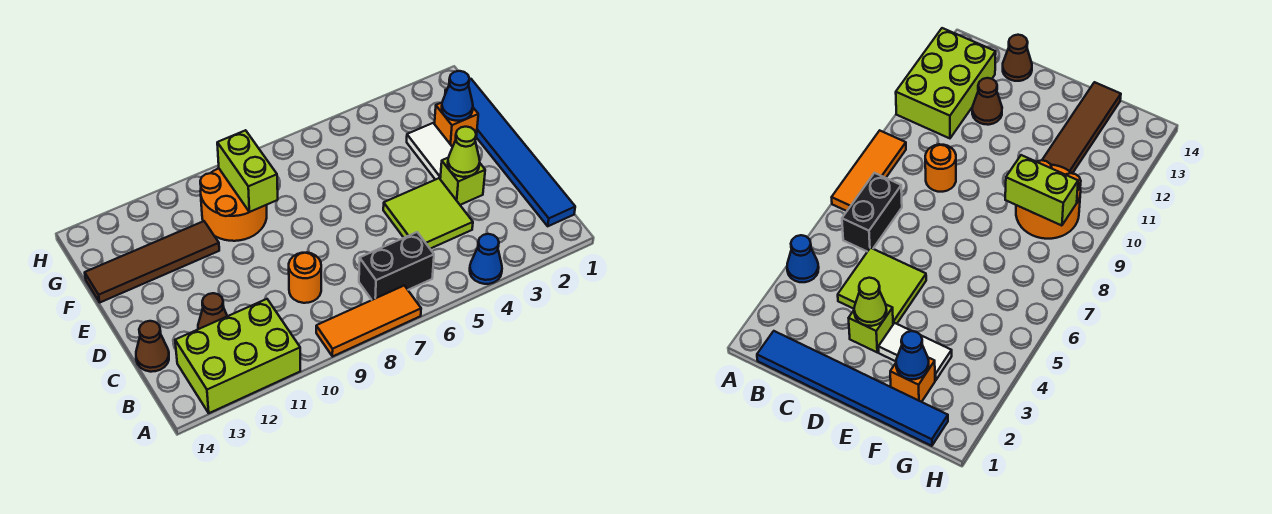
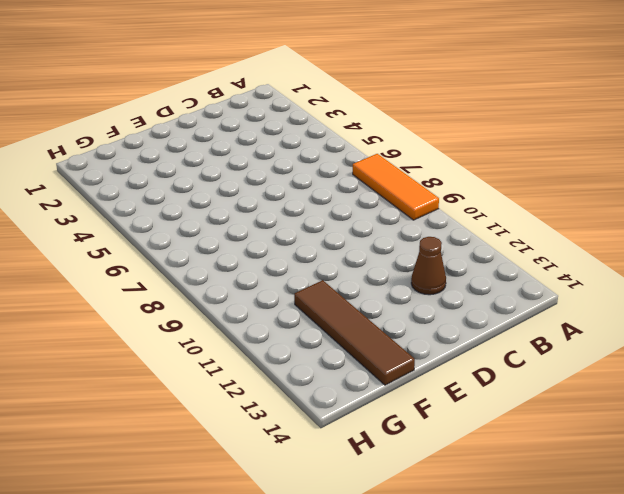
none -> blue 1x1 cone [470,234,502,284]
none -> lime 2x3 brick [175,299,300,413]
none -> blue 1x6 tile [445,79,575,226]

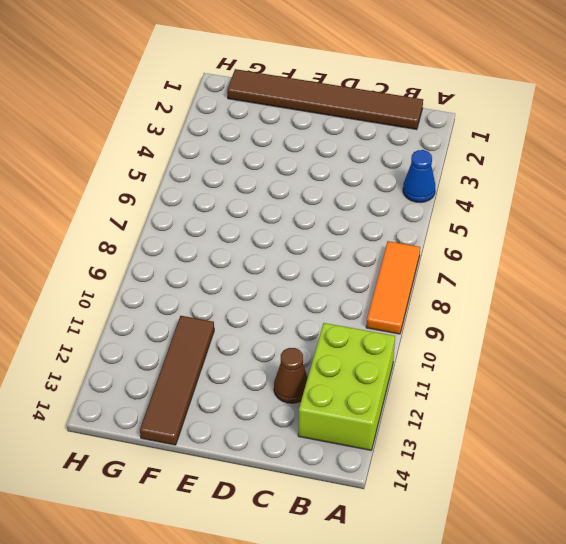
brown 1x6 tile [227,69,423,130] -> blue 1x6 tile [445,79,575,226]
none -> black 1x2 brick [359,232,434,300]
none -> lime 2x2 tile [383,178,473,249]
none -> orange 1x1 round brick [289,252,321,303]

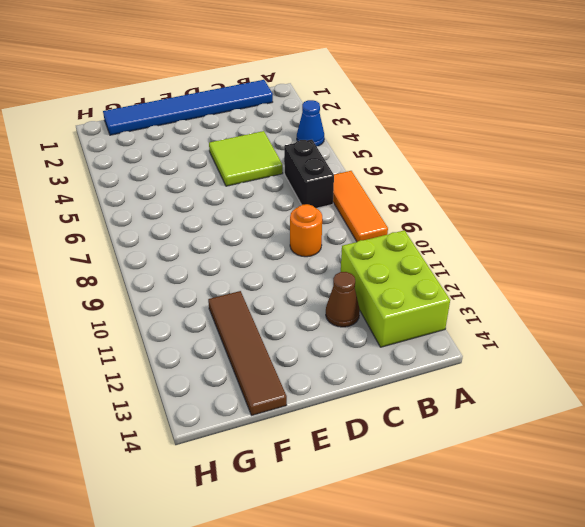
none -> brown 1x1 cone [136,321,169,372]
none -> lime 1x1 brick [440,158,485,205]
none -> white 1x2 tile [407,123,452,180]

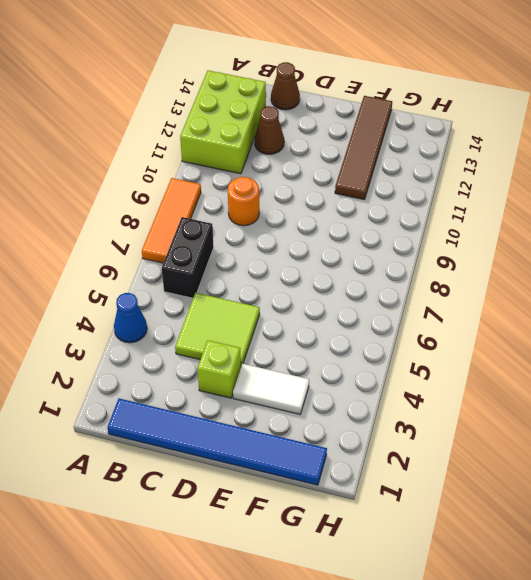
none -> orange 1x1 brick [435,103,478,147]
none -> orange 2x2 round brick [200,168,267,241]
none -> lime 1x1 cone [448,127,480,177]

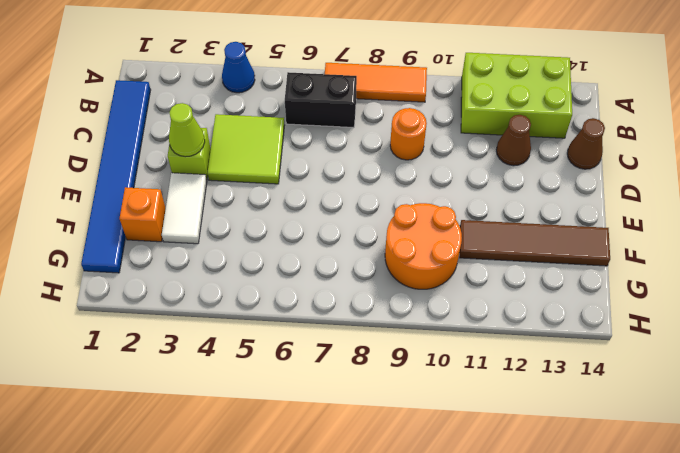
none -> blue 1x1 cone [442,71,473,121]
none -> lime 1x2 brick [217,130,278,212]

